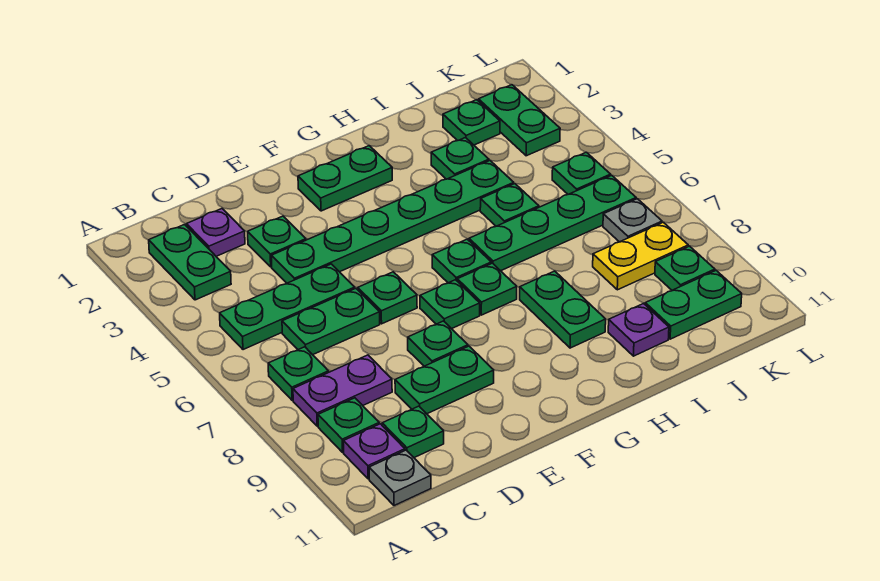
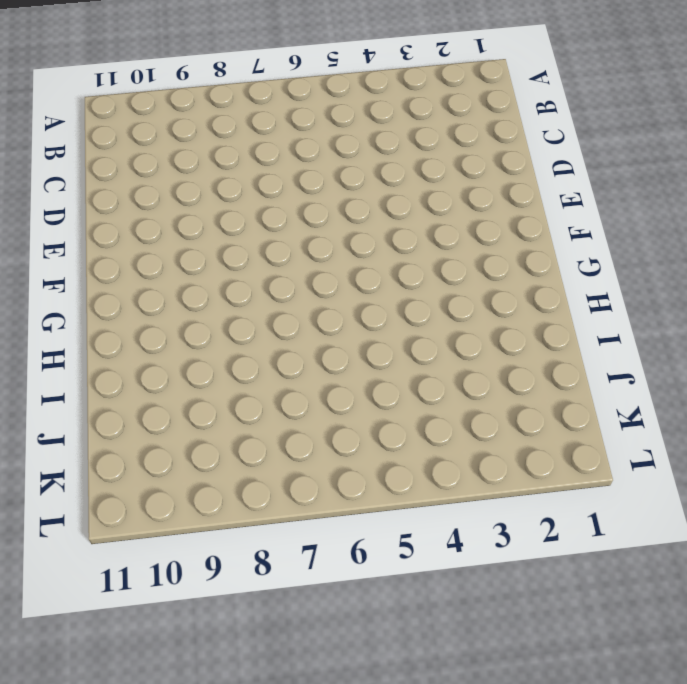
none -> green 1x2 plate [149,225,231,300]
none -> green 1x3 plate [220,264,355,350]
none -> green 1x1 plate [268,347,329,400]
none -> purple 1x2 plate [293,355,392,426]

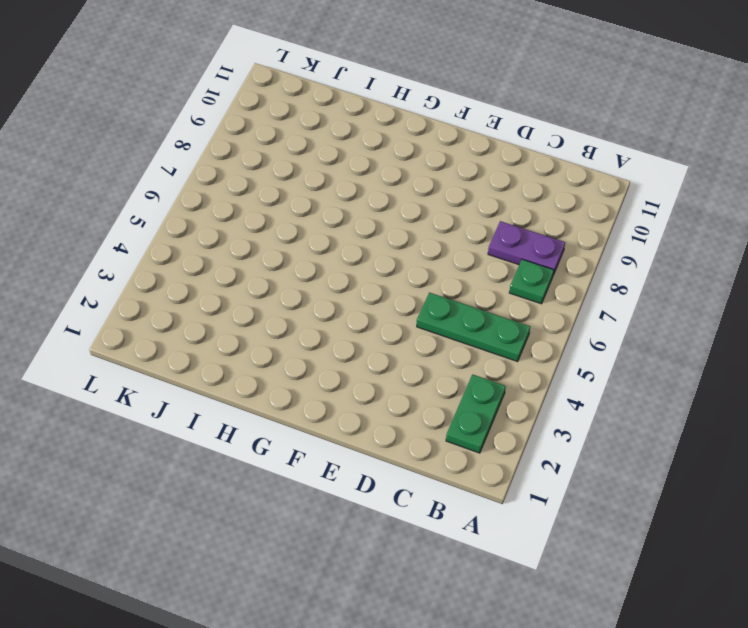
none -> green 1x1 plate [318,398,379,452]
none -> purple 1x1 plate [343,424,405,479]
none -> grey 1x1 plate [369,450,431,506]
none -> purple 1x1 plate [186,209,245,256]

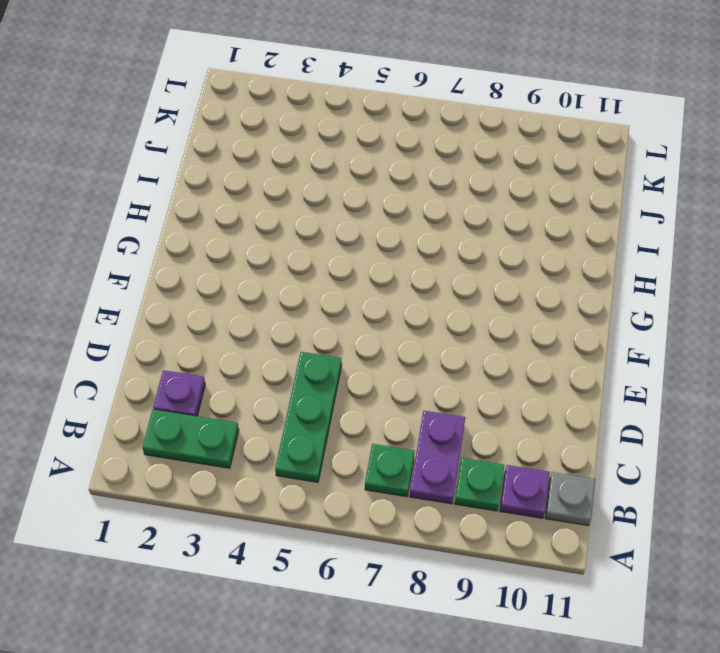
none -> green 1x2 plate [282,288,380,355]
none -> green 1x1 plate [382,406,444,458]
none -> green 1x1 plate [248,216,306,267]
none -> green 1x6 plate [271,160,514,283]

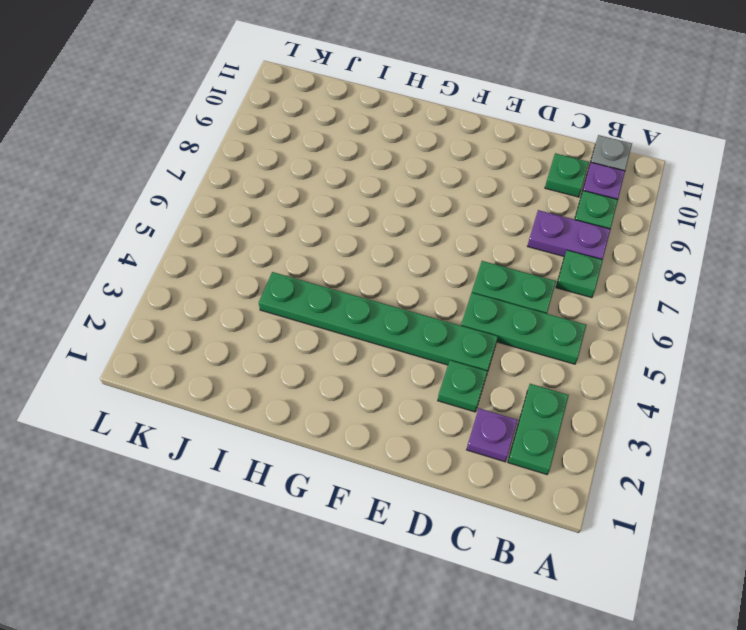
none -> green 1x2 plate [395,346,494,414]
none -> green 1x1 plate [358,272,417,324]
none -> green 1x1 plate [408,321,468,366]
none -> green 1x2 plate [298,146,392,211]

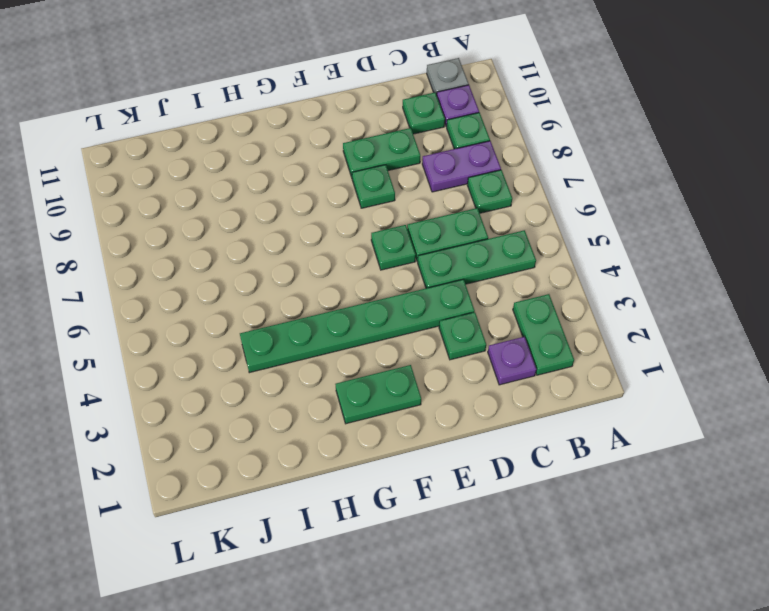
none -> green 1x1 plate [420,280,480,329]
none -> green 1x1 plate [432,239,491,283]
none -> green 1x1 plate [457,263,517,315]
none -> green 1x4 plate [469,175,636,271]

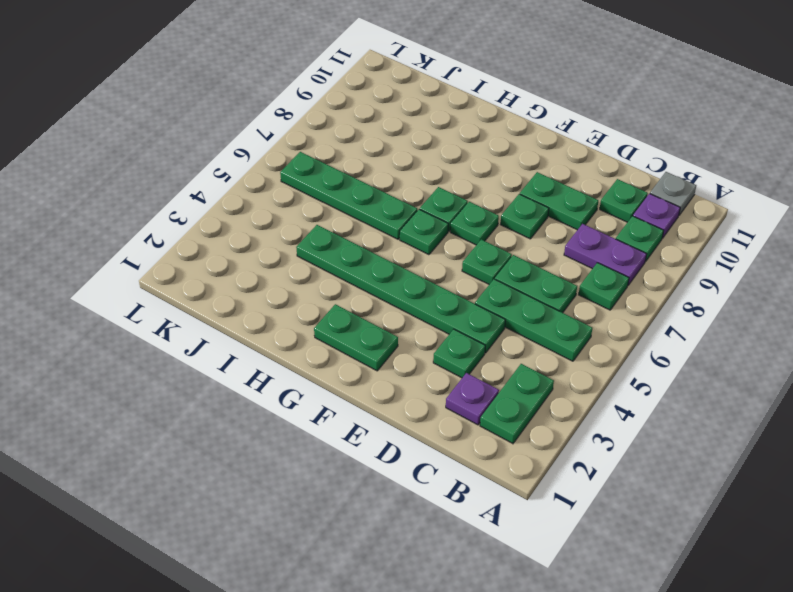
none -> green 1x2 plate [520,271,606,348]
none -> green 1x1 plate [431,138,489,179]
none -> green 1x1 plate [480,184,539,226]
none -> purple 1x1 plate [608,304,669,356]

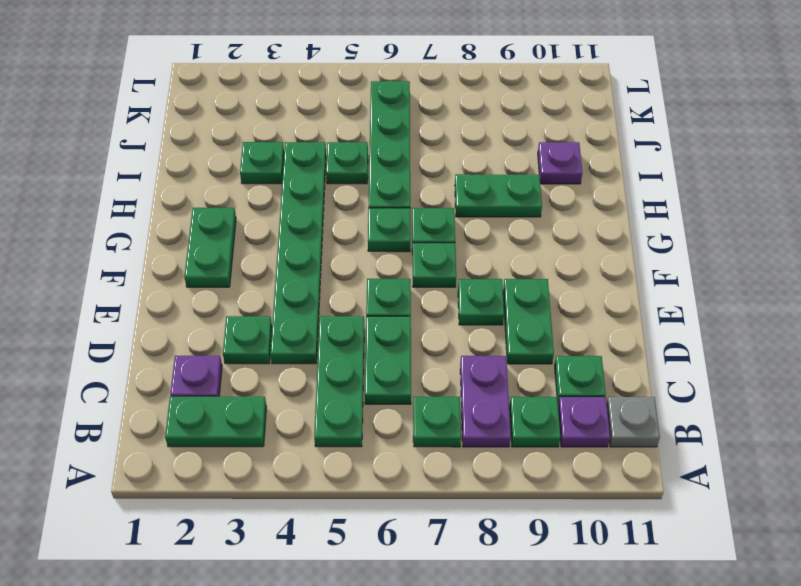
none -> green 1x1 plate [443,100,500,145]
none -> yellow 1x2 plate [593,222,688,290]
none -> green 1x2 plate [645,271,742,339]
none -> green 1x2 plate [478,85,560,156]

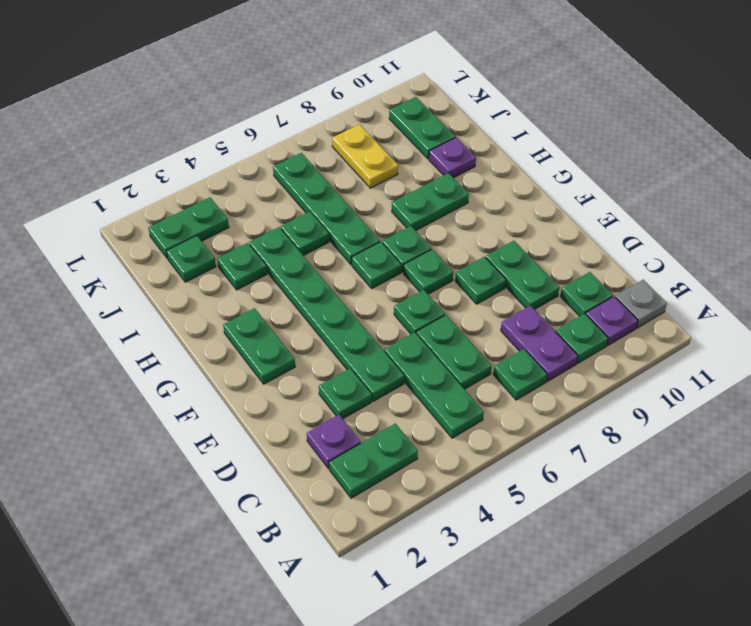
none -> green 1x1 plate [552,152,611,194]
none -> grey 1x1 plate [603,199,662,242]
none -> green 1x1 plate [655,246,715,290]

